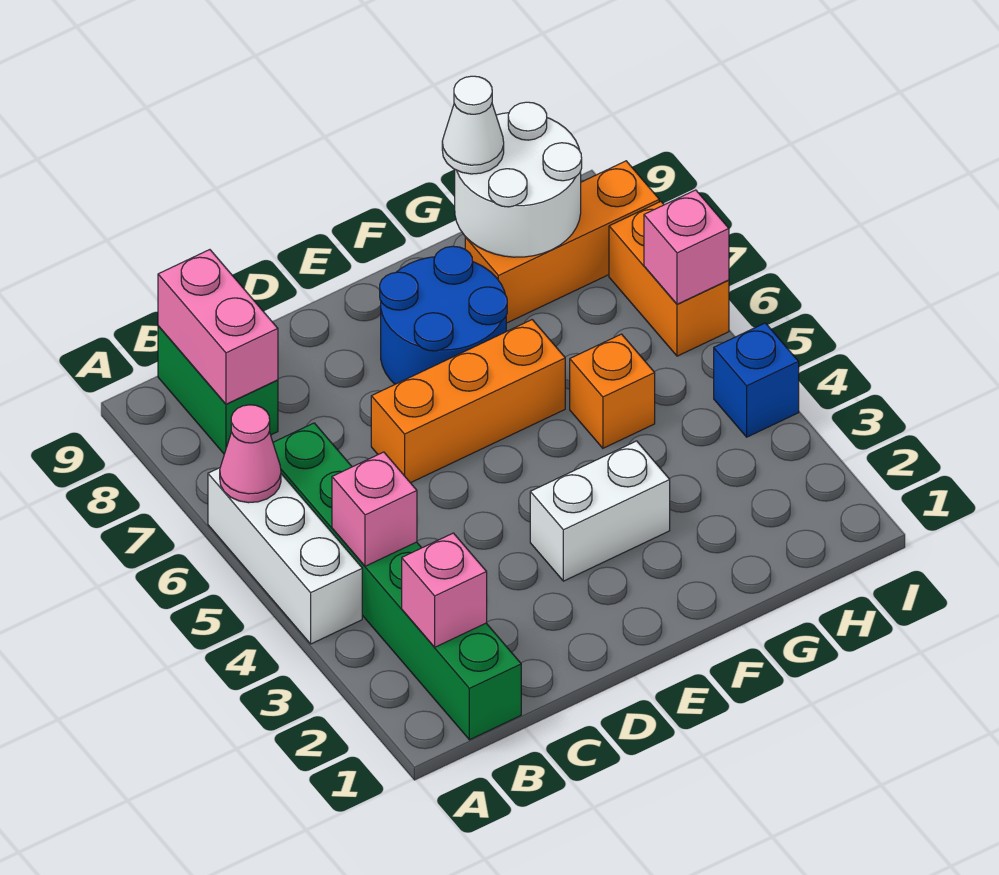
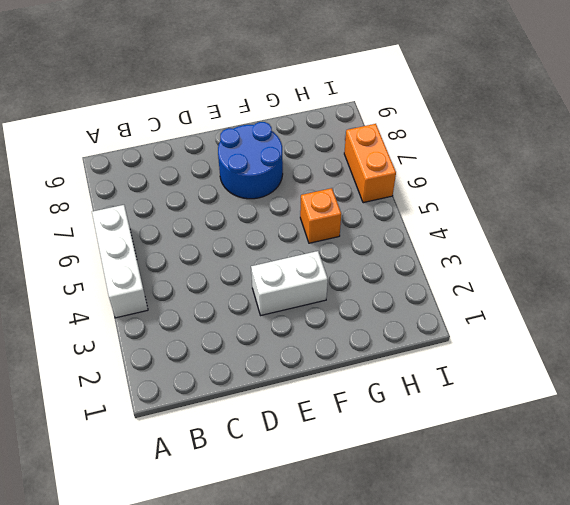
none -> green 1x6 brick [273,423,521,740]
none -> green 1x2 brick [158,326,278,454]
none -> orange 1x3 brick [371,320,565,483]

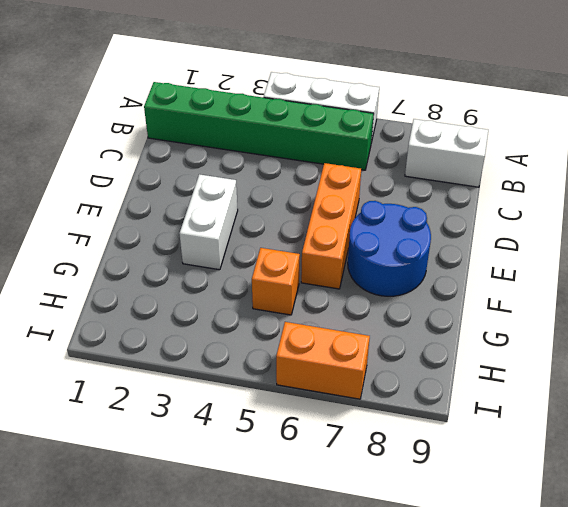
white 1x2 brick [405,119,488,187] -> green 1x2 brick [158,326,278,454]
none -> orange 1x3 brick [465,161,659,323]
none -> blue 1x1 brick [714,323,799,437]
none -> pink 1x1 cone [220,405,281,503]

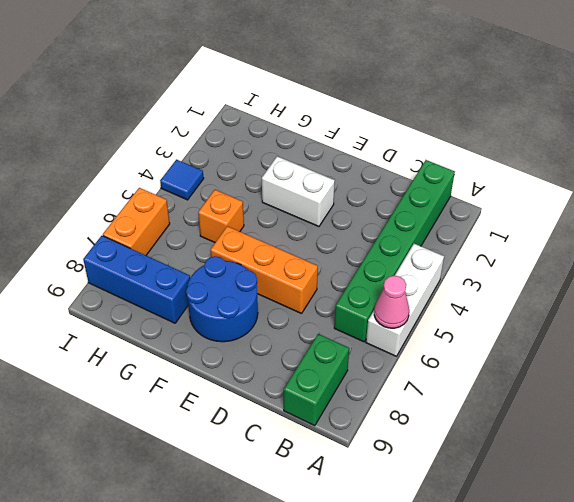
blue 1x3 brick [83,236,190,323] -> orange 1x3 brick [465,161,659,323]
blue 1x1 tile [160,160,204,200] -> blue 1x1 brick [714,323,799,437]
none -> pink 1x1 brick [402,533,487,647]
none -> pink 1x1 brick [332,452,417,566]
none -> pink 1x2 brick [158,250,278,404]

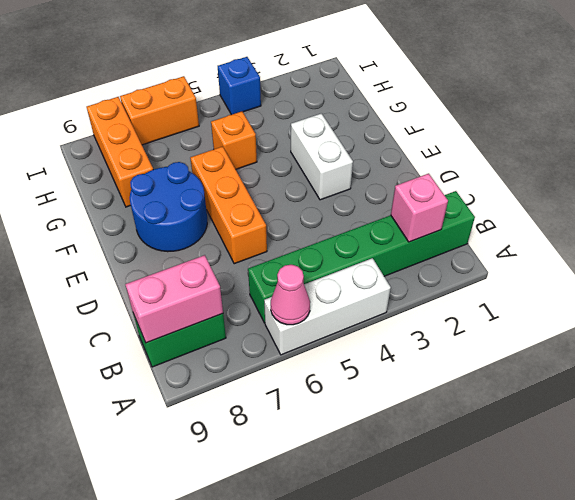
none -> pink 1x1 brick [332,452,417,566]
none -> white 2x2 round brick [455,102,582,257]
none -> pink 1x1 brick [644,190,729,304]

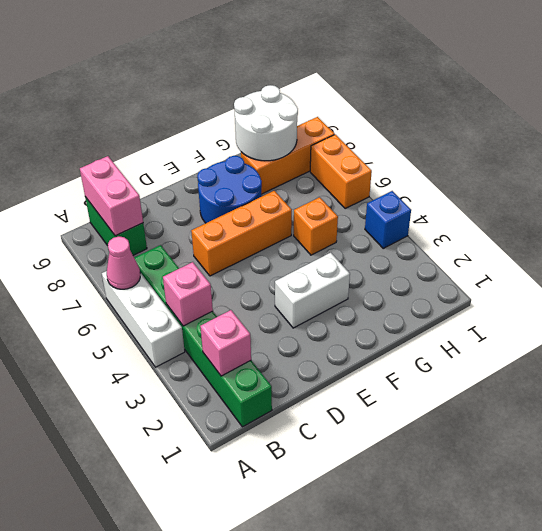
none -> pink 1x1 brick [644,190,729,304]
none -> white 1x1 cone [442,76,504,174]

